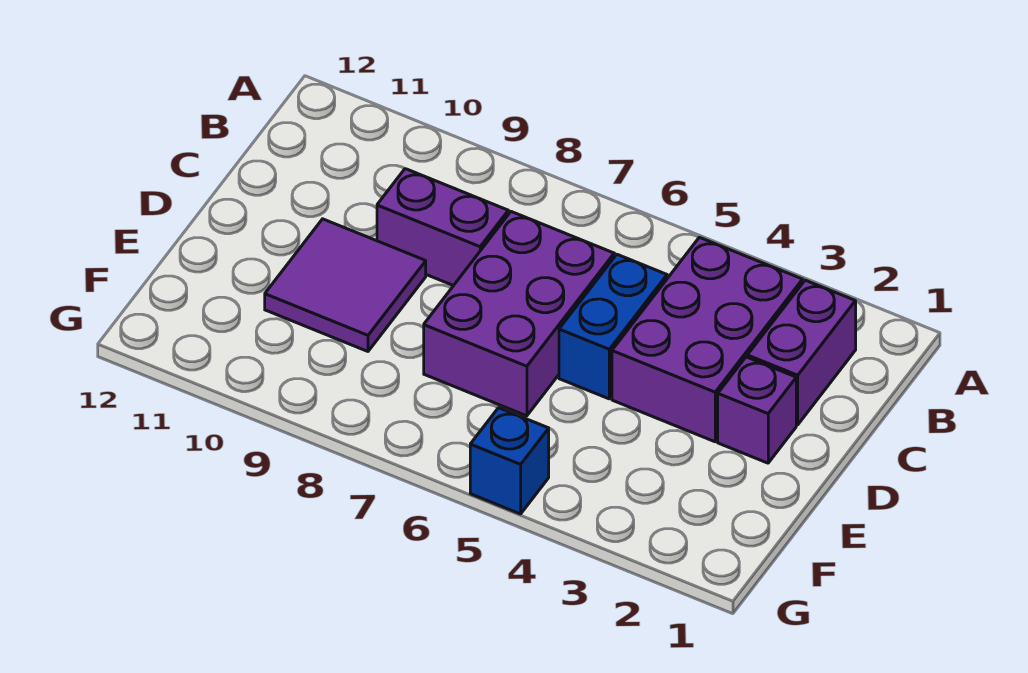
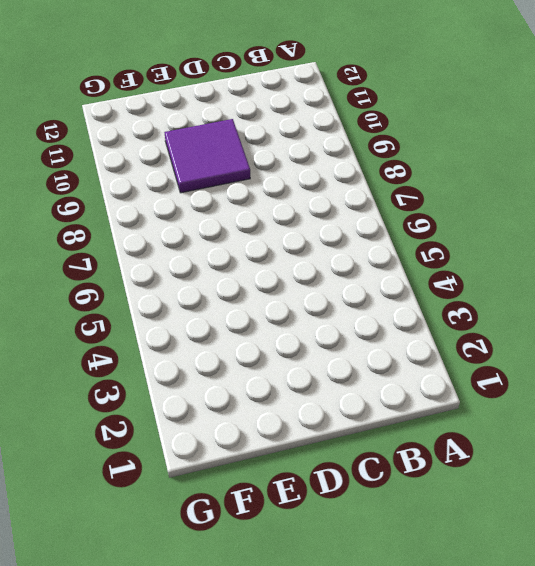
none -> purple 1x2 brick [747,280,856,425]
none -> purple 2x3 brick [612,237,803,442]

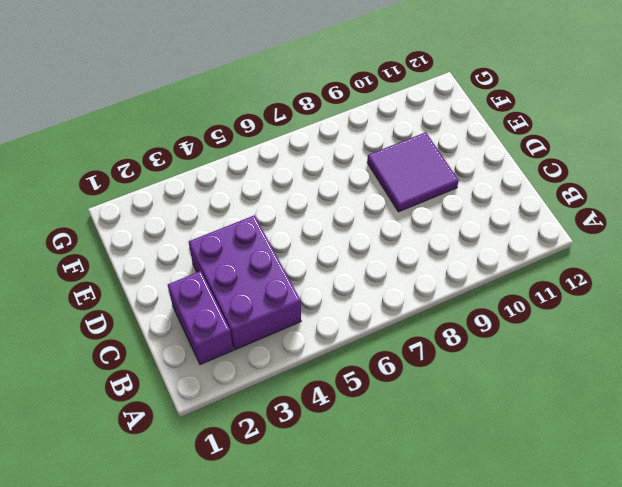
none -> blue 1x2 brick [559,254,667,399]
none -> purple 2x3 brick [424,212,614,416]

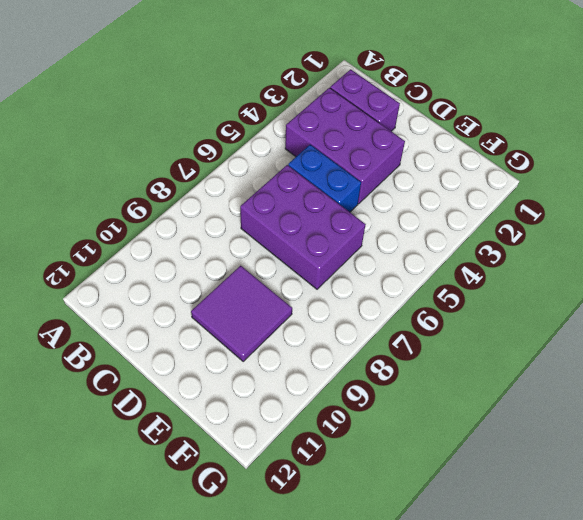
none -> purple 1x2 brick [377,169,508,286]
none -> purple 1x1 brick [718,357,796,463]

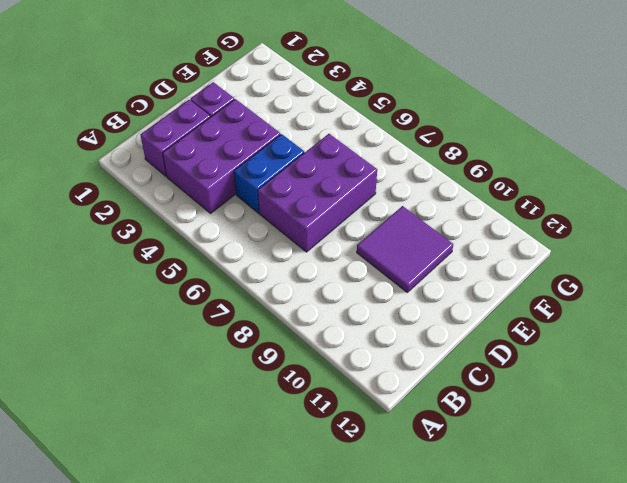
none -> purple 1x2 brick [377,169,508,286]
none -> blue 1x1 brick [470,408,549,514]

